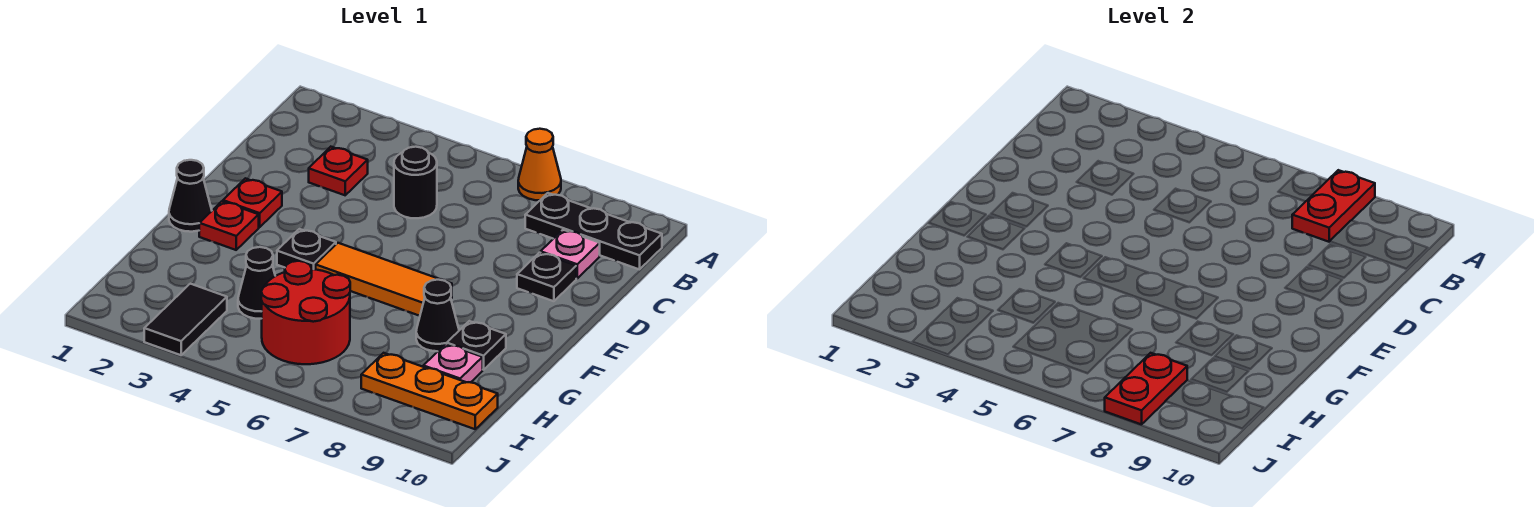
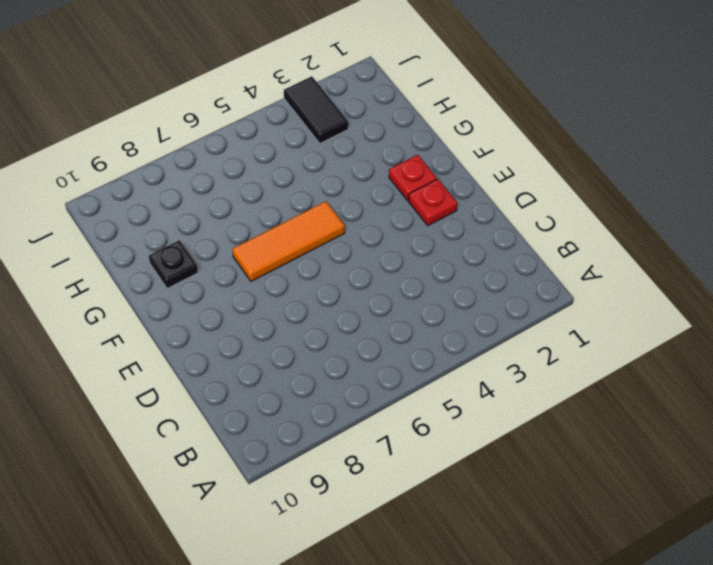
none -> orange 1x1 cone [518,129,561,200]
none -> black 1x3 plate [525,193,662,269]
none -> red 1x1 plate [309,147,368,195]

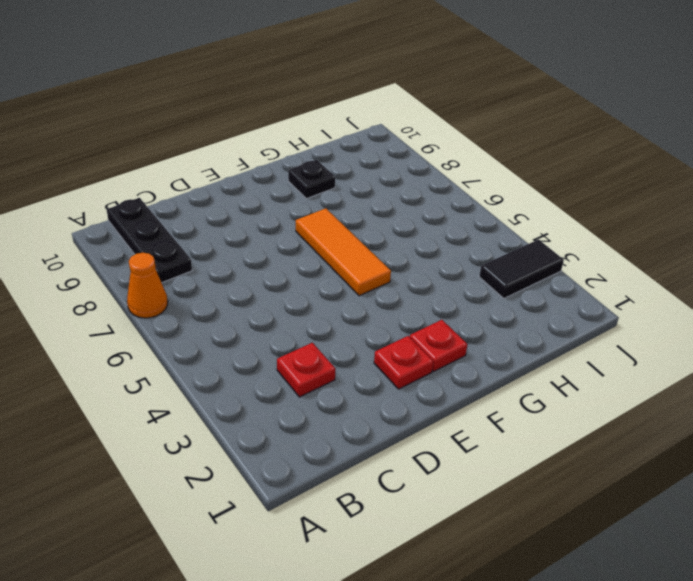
none -> black 1x1 round brick [394,147,437,218]
none -> pink 1x1 plate [541,230,600,278]
none -> black 1x1 plate [517,253,576,301]

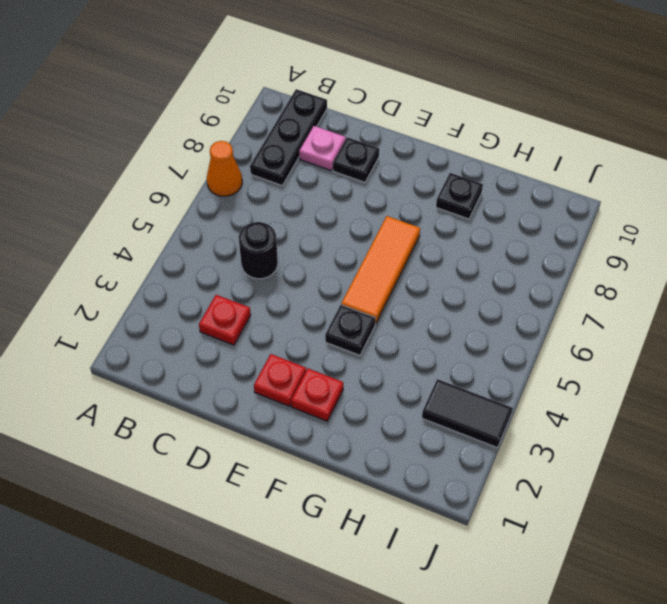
none -> black 1x1 cone [169,160,212,232]
none -> black 1x1 cone [416,280,459,351]
none -> black 1x1 cone [238,247,275,319]

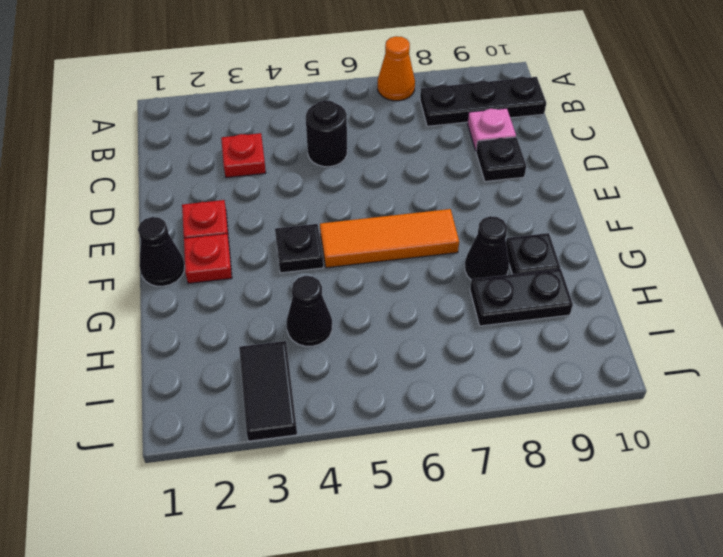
black 1x2 plate [470,269,573,326] -> pink 1x1 plate [423,344,483,382]
none -> red 2x2 round brick [261,261,350,364]
none -> orange 1x3 plate [361,353,498,429]
none -> red 1x2 plate [1292,170,1375,242]

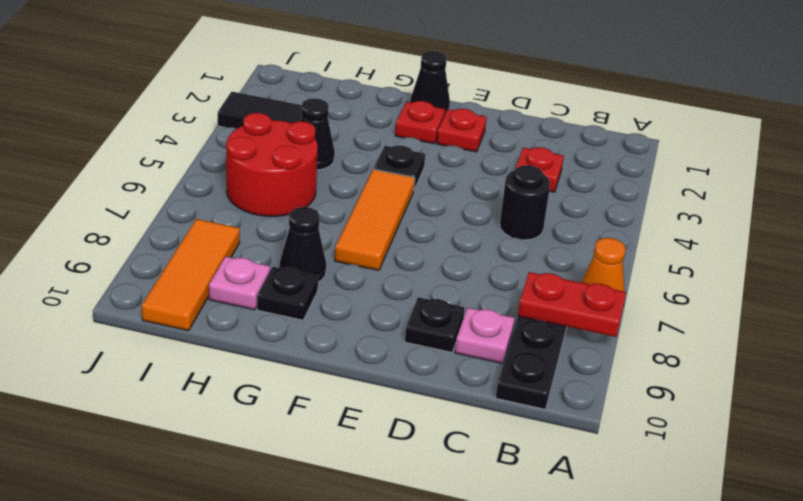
orange 1x3 tile [141,219,240,331] -> orange 1x3 plate [361,353,498,429]
none -> red 1x2 plate [1105,353,1187,424]

